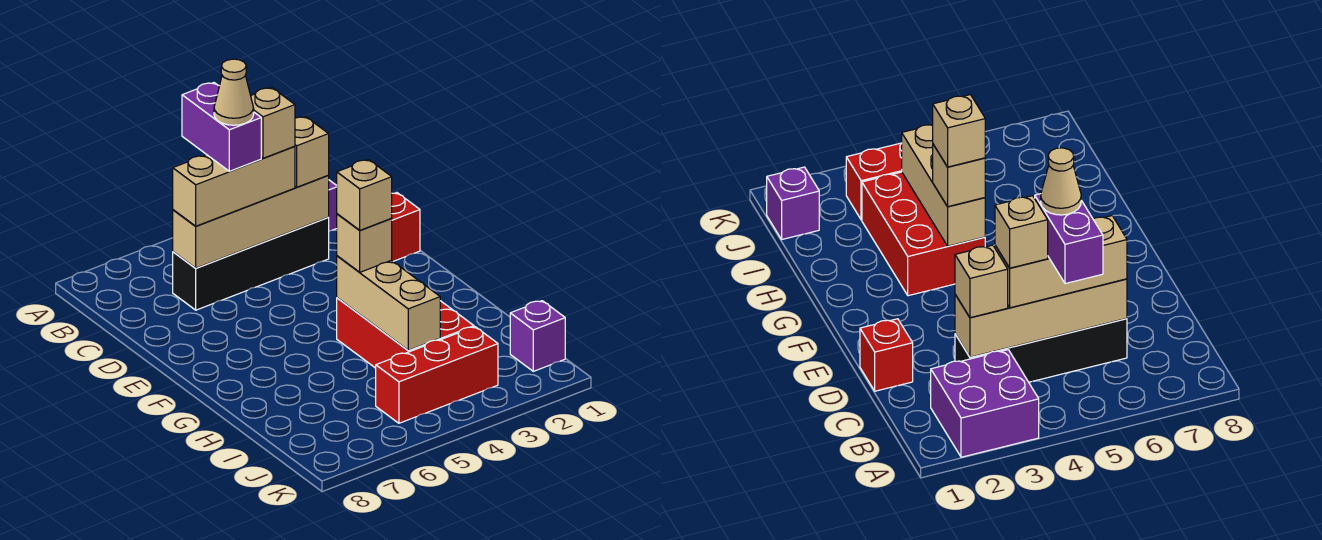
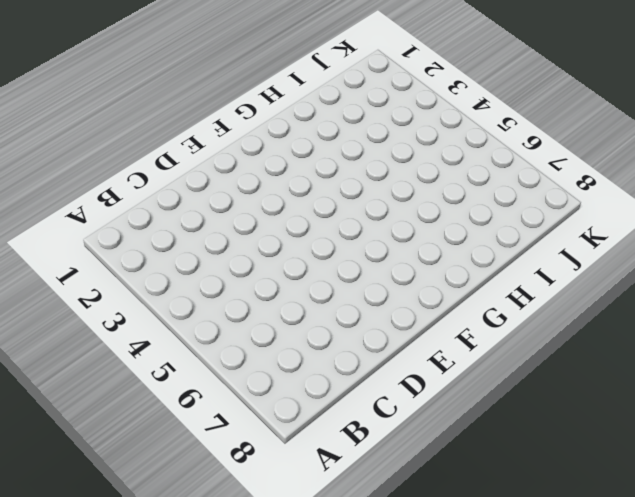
none -> purple 2x2 brick [931,350,1039,457]
none -> black 1x4 brick [173,218,329,310]
none -> red 1x1 brick [392,193,420,261]

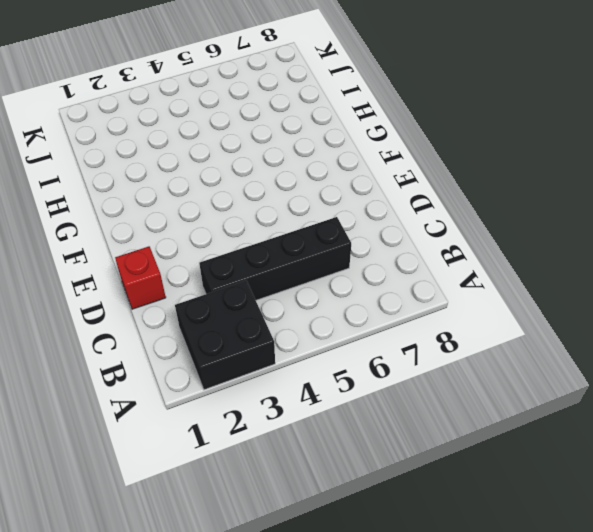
black 2x2 brick [175,281,275,390] -> purple 2x2 brick [931,350,1039,457]
none -> red 2x3 brick [337,298,474,368]
none -> purple 1x1 brick [510,301,565,371]
none -> red 1x3 brick [376,327,498,423]

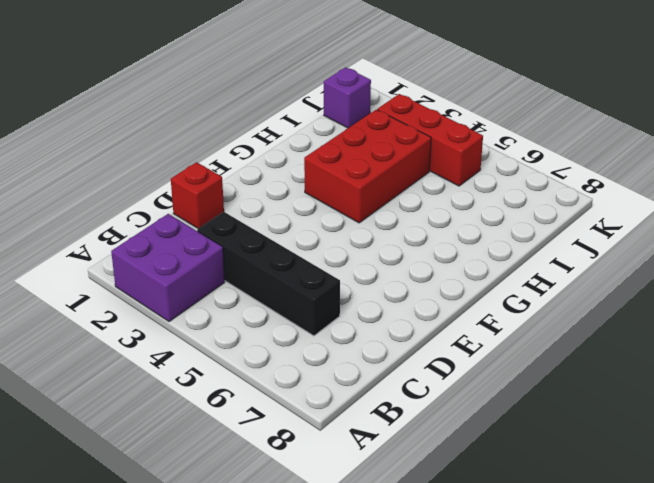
none -> tan 1x4 brick [173,176,329,268]
none -> tan 1x3 brick [337,256,440,350]
none -> tan 1x1 brick [295,117,329,187]

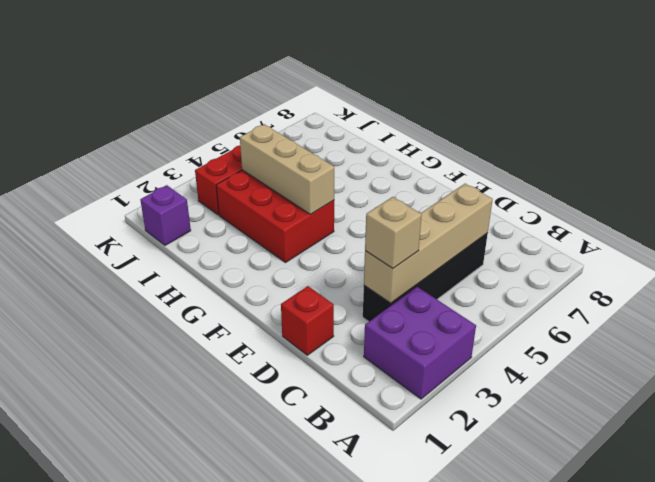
none -> tan 1x3 brick [173,146,295,226]
none -> tan 1x1 brick [337,214,392,272]
none -> purple 1x2 brick [182,83,261,171]

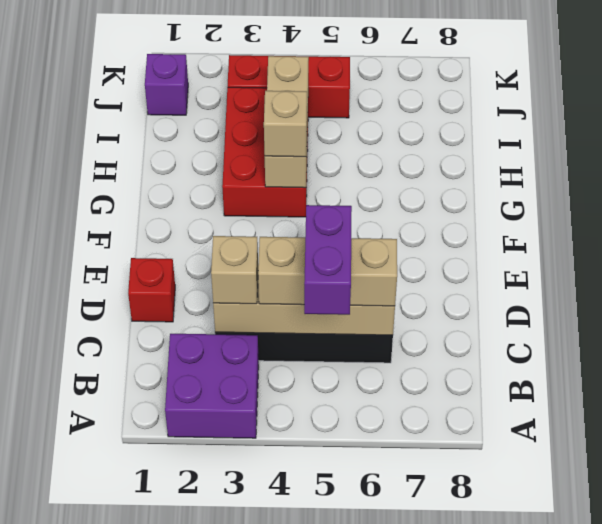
none -> tan 1x1 brick [251,88,295,158]
none -> tan 1x1 brick [337,160,392,230]
none -> tan 1x1 cone [214,59,254,125]

